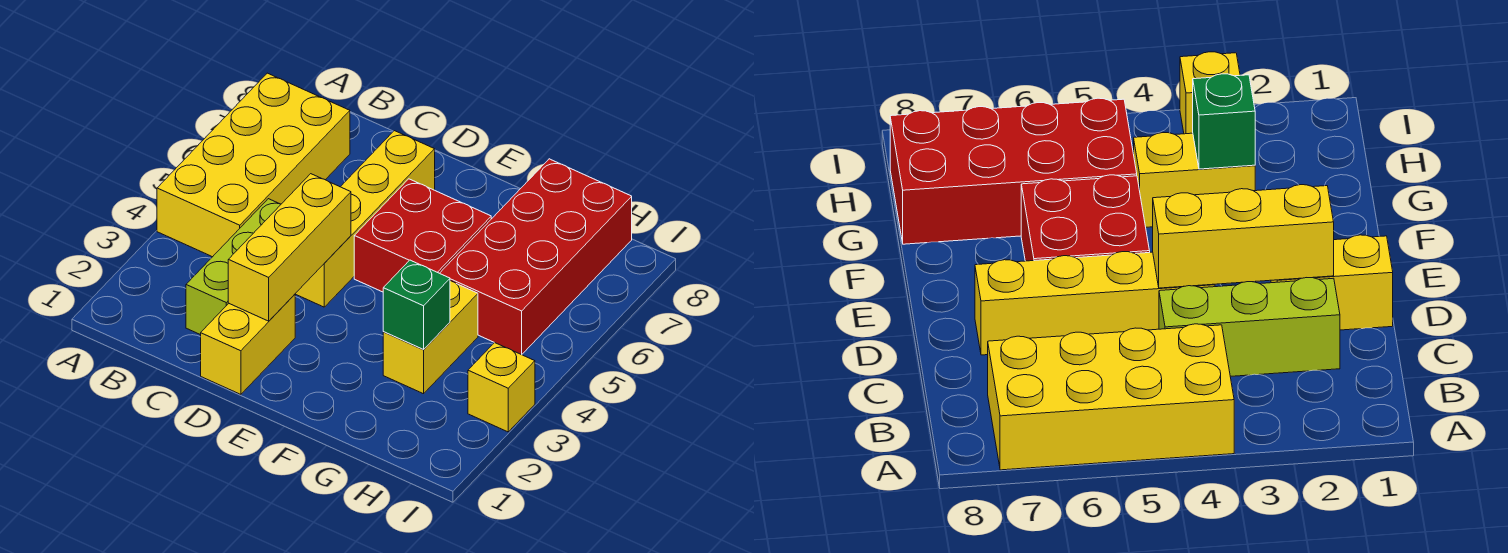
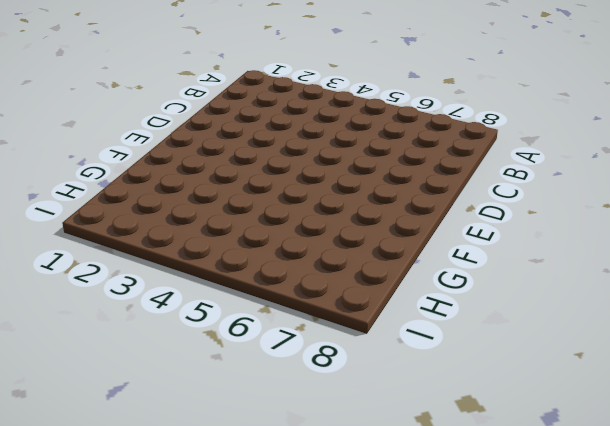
none -> yellow 2x4 brick [157,73,350,257]
none -> lime 1x3 brick [186,199,281,335]

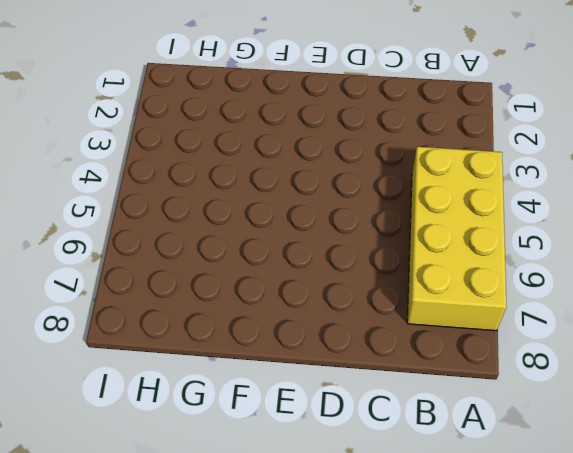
none -> lime 1x3 brick [186,199,281,335]
none -> yellow 1x2 brick [201,294,295,394]

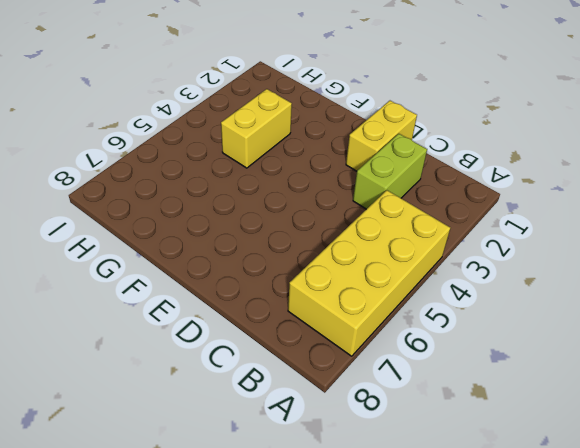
lime 1x2 brick [353,134,427,209] -> lime 1x3 brick [186,199,281,335]
none -> yellow 1x4 brick [295,131,435,307]
none -> red 2x2 brick [354,179,491,292]

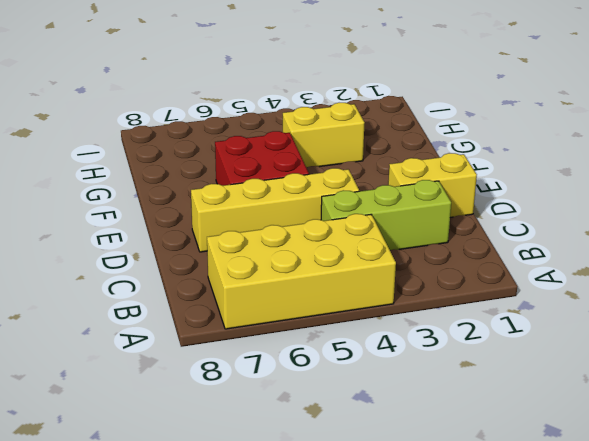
none -> red 2x4 brick [440,159,632,355]
none -> yellow 1x1 brick [468,343,535,432]

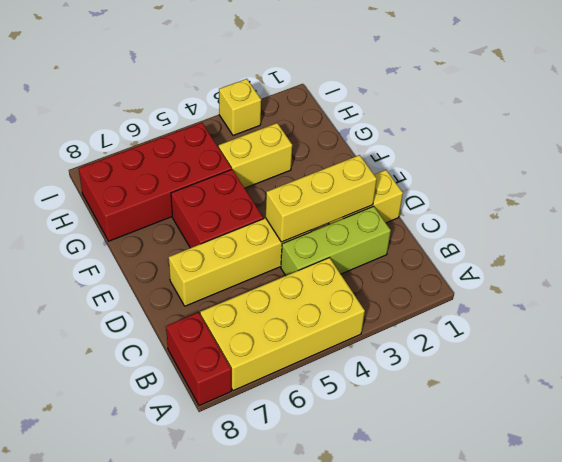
red 1x2 brick [166,312,231,406] -> none
none -> green 1x1 brick [383,260,450,349]

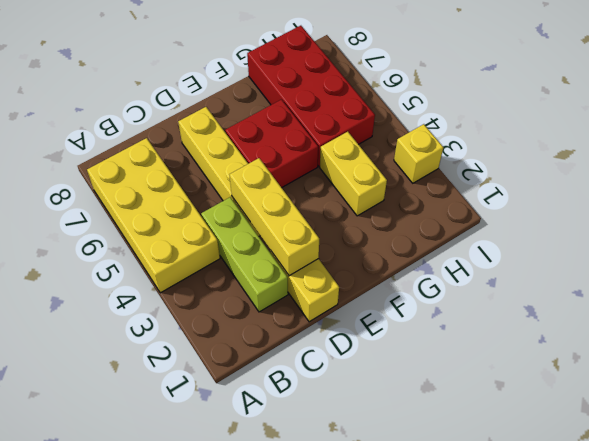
none -> green 1x1 brick [383,260,450,349]

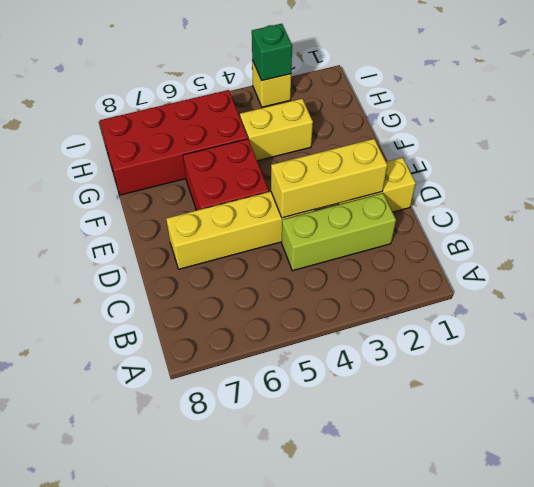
green 1x1 brick [252,24,292,81] -> green 1x1 brick moved to [383,260,450,349]
none -> yellow 2x4 brick [157,73,350,257]

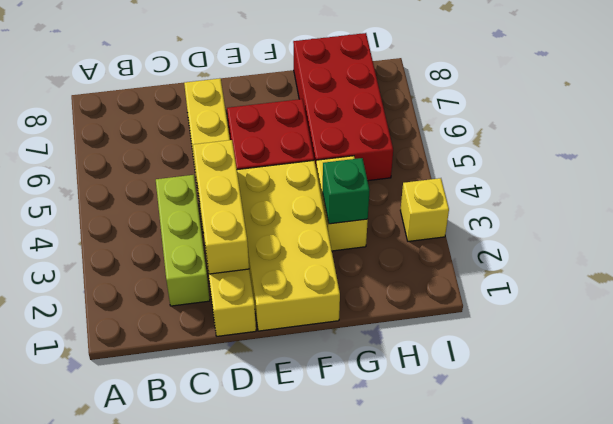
yellow 2x4 brick [237,161,340,331] -> yellow 2x4 brick moved to [157,73,350,257]

